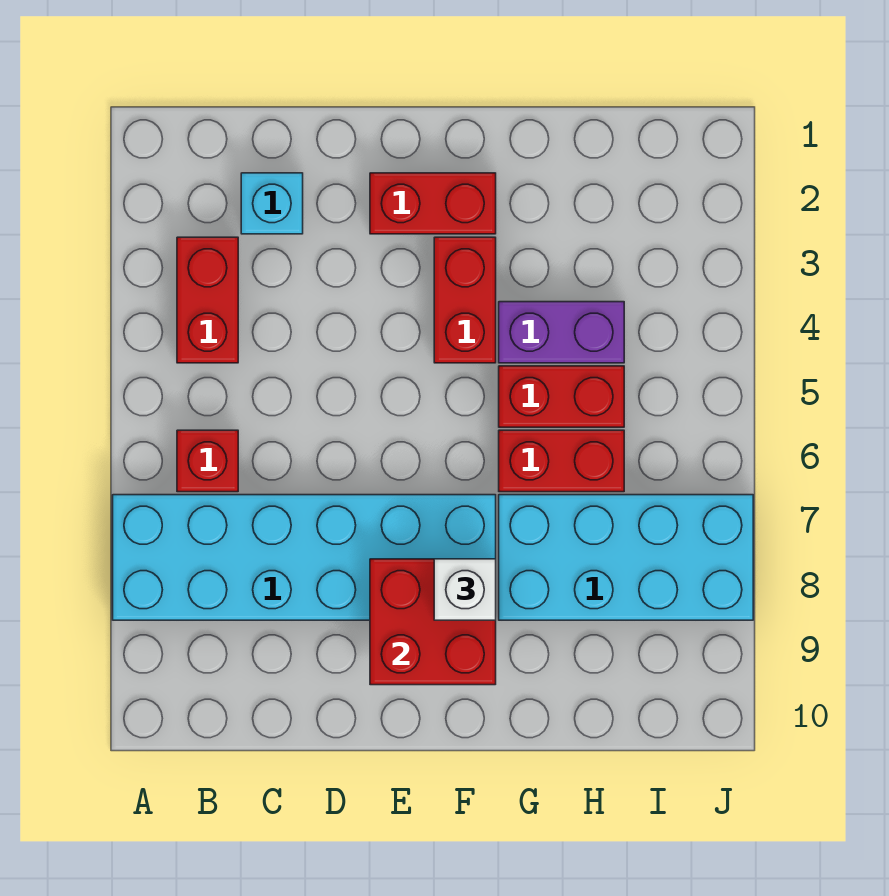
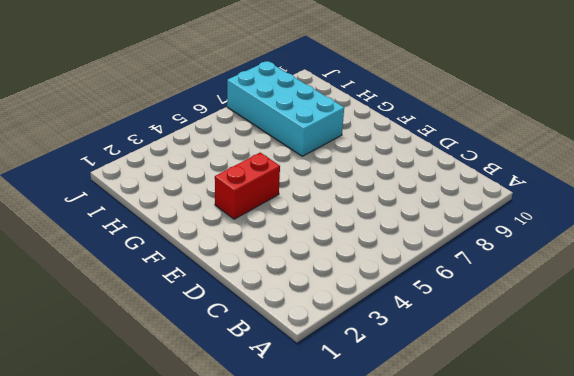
none -> cyan 2x6 brick [113,495,496,620]
none -> red 1x2 brick [177,237,238,363]
none -> red 1x1 brick [177,430,238,492]

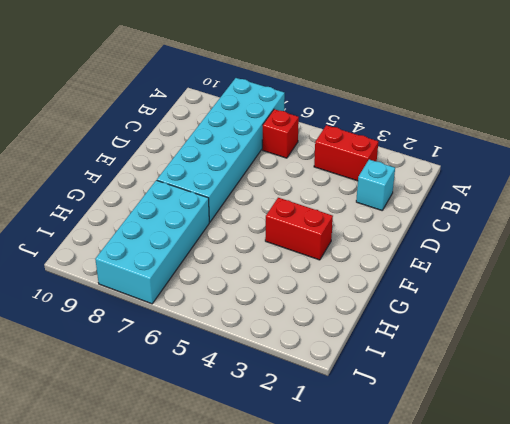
none -> red 1x2 brick [370,173,496,234]
none -> purple 1x2 brick [499,302,624,363]
none -> red 1x2 brick [499,366,624,427]

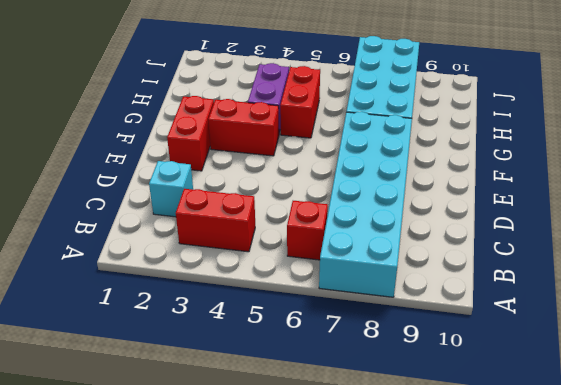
none -> red 1x2 brick [499,430,624,492]
none -> red 2x2 brick [370,559,496,685]
none -> white 1x1 brick [434,559,496,620]

